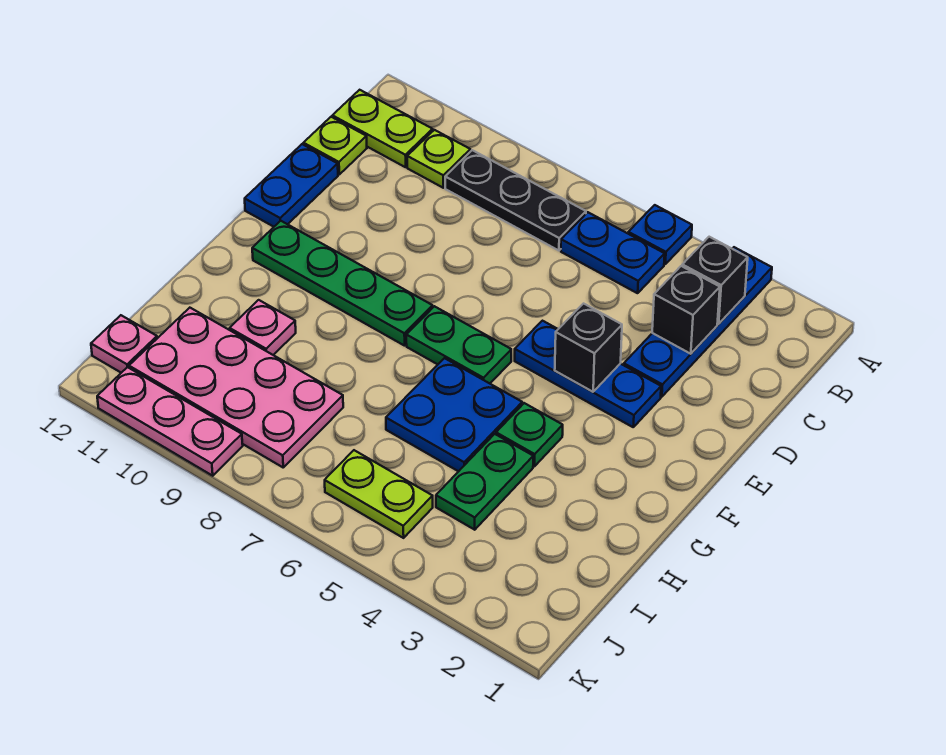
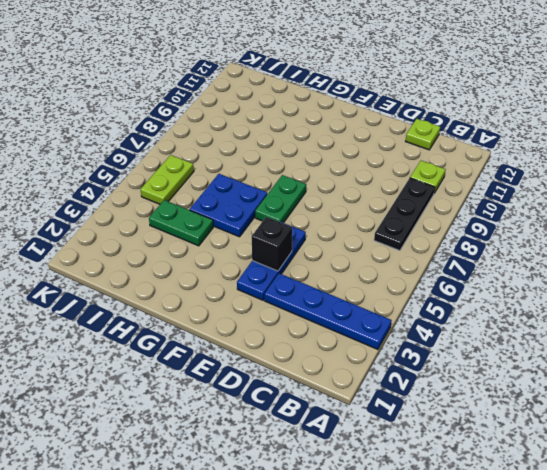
none -> blue 1x1 plate [628,205,692,264]
none -> blue 1x2 plate [561,212,665,293]
none -> lime 1x2 plate [332,90,433,167]

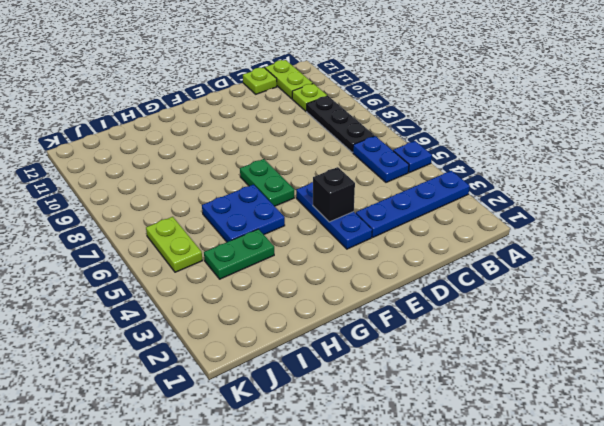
none -> blue 1x2 plate [245,144,338,227]
none -> green 1x4 plate [252,221,433,346]
none -> green 1x1 plate [496,403,563,466]

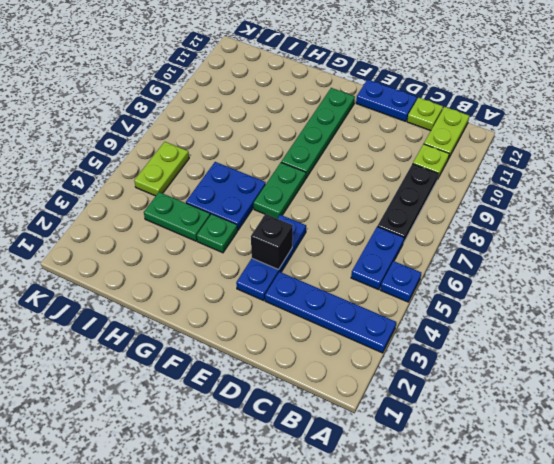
none -> pink 1x1 plate [230,300,296,355]
none -> pink 2x4 plate [129,308,343,467]
none -> pink 1x1 plate [91,315,157,373]

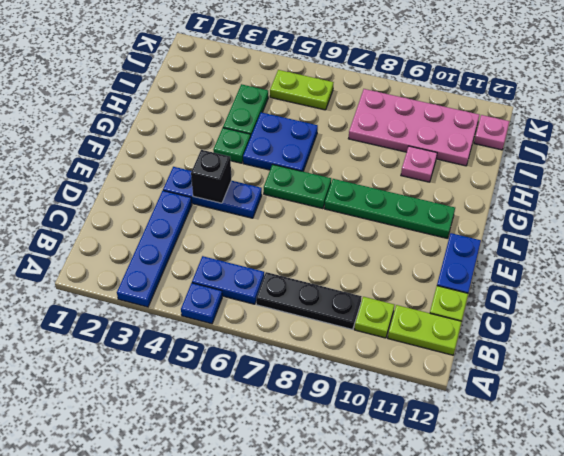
none -> pink 1x3 plate [97,367,243,476]
none -> black 1x1 brick [682,237,748,324]
none -> black 1x1 brick [652,266,720,354]

